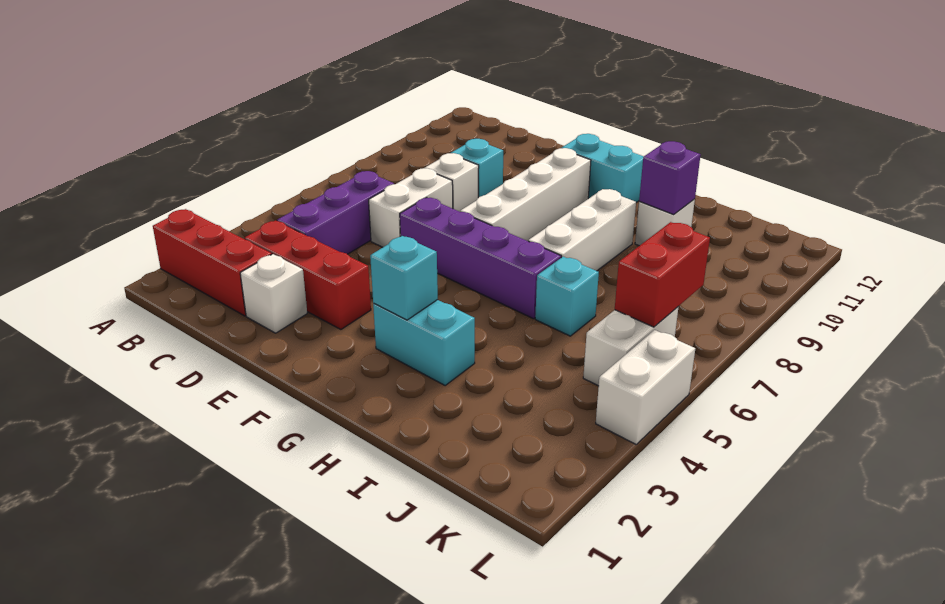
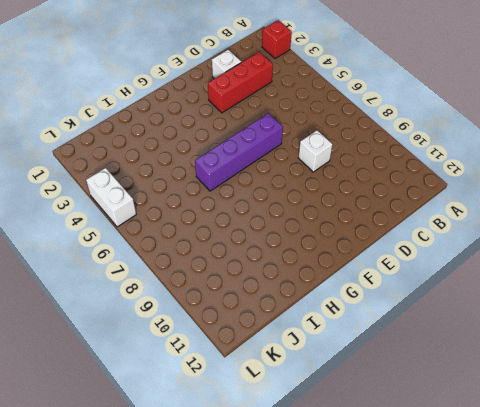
red 1x1 brick [262,20,292,59] -> red 1x3 brick [153,209,272,316]
none -> purple 1x3 brick [277,171,394,254]
none -> white 1x2 brick [369,168,453,247]
none -> cyan 1x1 brick [451,139,503,198]

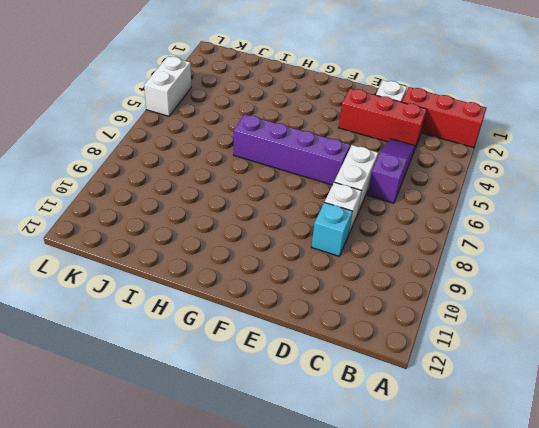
purple 1x3 slope [367,139,415,203] -> purple 1x3 brick [277,171,394,254]
none -> white 1x4 brick [460,148,591,241]
none -> cyan 1x2 brick [562,134,644,202]
none -> cyan 1x2 brick [373,300,475,385]

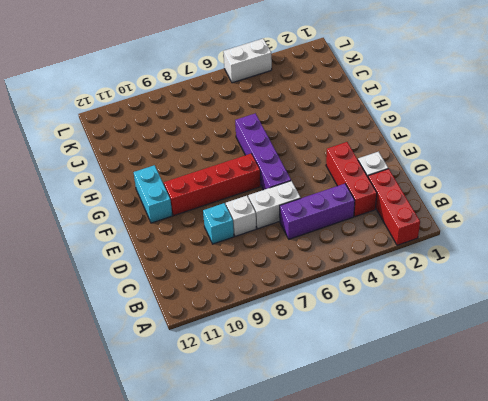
red 1x4 brick [164,154,260,215] -> white 1x4 brick [460,148,591,241]
none -> cyan 1x2 brick [373,300,475,385]
none -> white 1x3 brick [528,189,636,271]
none -> cyan 1x1 brick [535,257,599,336]

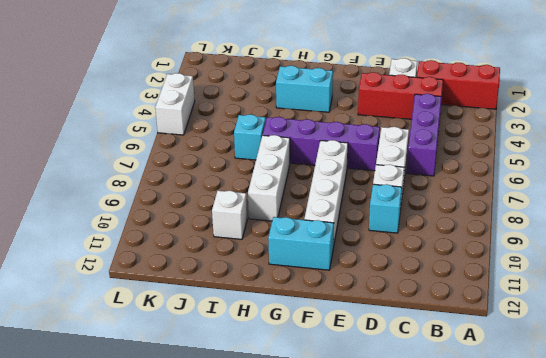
none -> white 1x2 brick [583,307,678,386]
none -> cyan 1x1 brick [370,236,438,320]
none -> purple 1x1 brick [639,141,701,214]

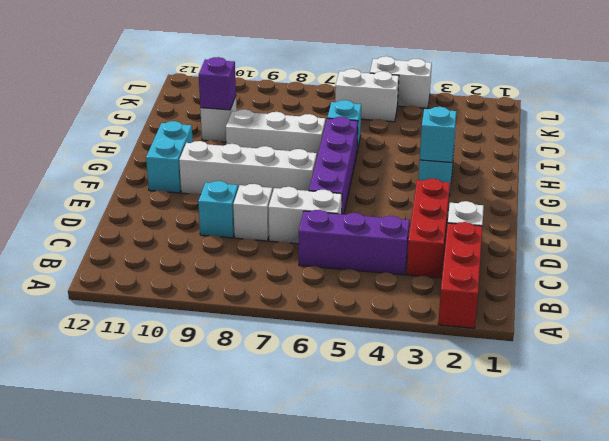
none -> red 1x2 brick [615,222,710,327]

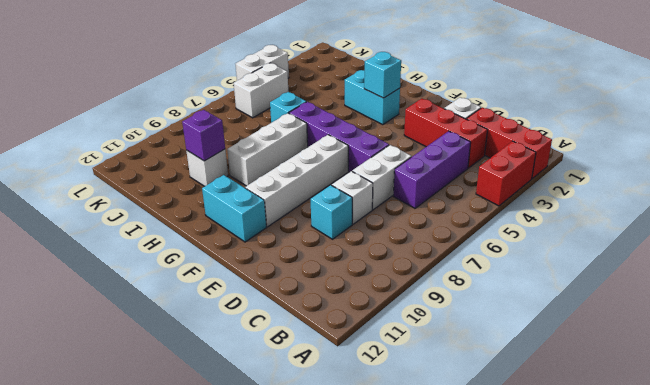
red 1x2 brick [476,141,536,206] -> red 1x2 brick moved to [615,222,710,327]

